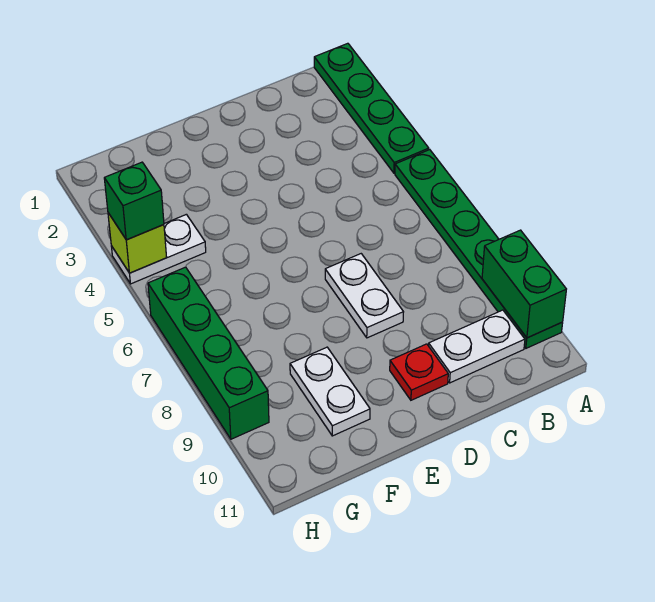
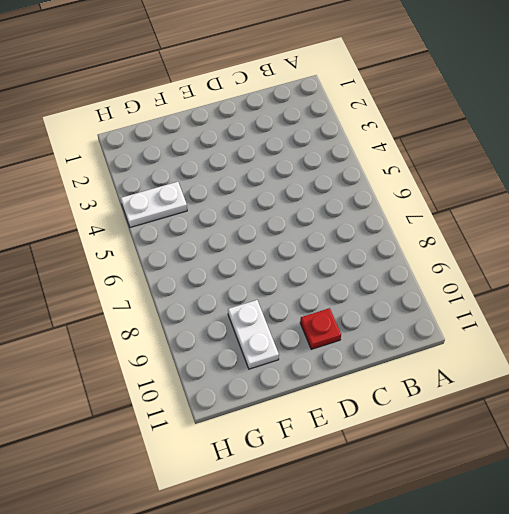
none -> green 1x4 plate [314,43,429,173]
none -> green 1x6 plate [395,150,563,348]

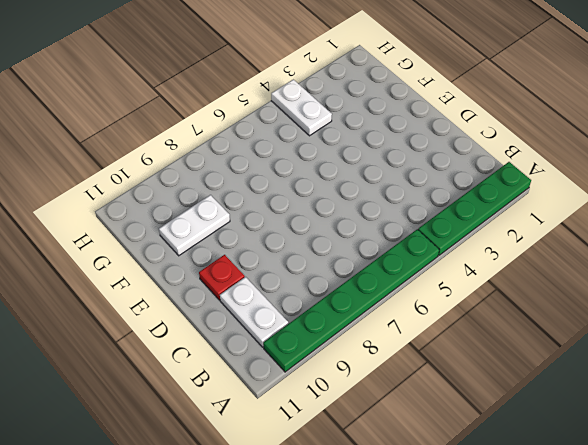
none -> white 1x2 plate [325,254,403,338]
none -> green 1x4 brick [148,267,269,439]

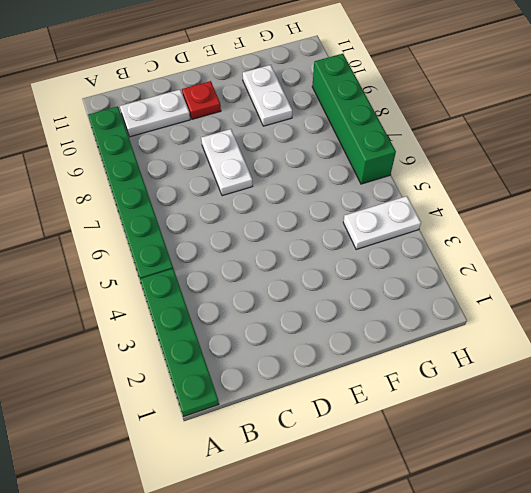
none -> green 1x2 brick [482,230,566,338]
none -> lime 1x1 brick [108,213,167,273]

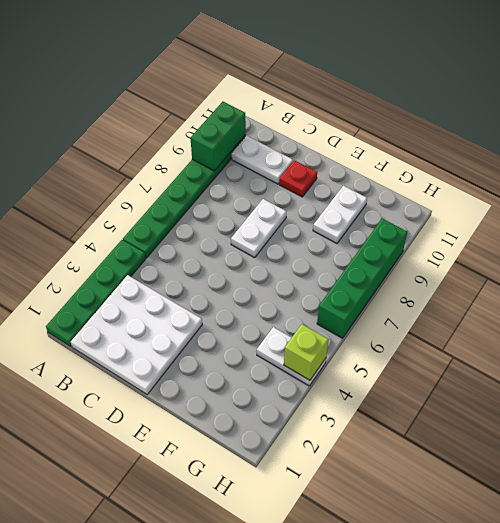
white 3x3 plate [71,275,202,394] -> none
none -> green 1x1 brick [104,162,164,240]

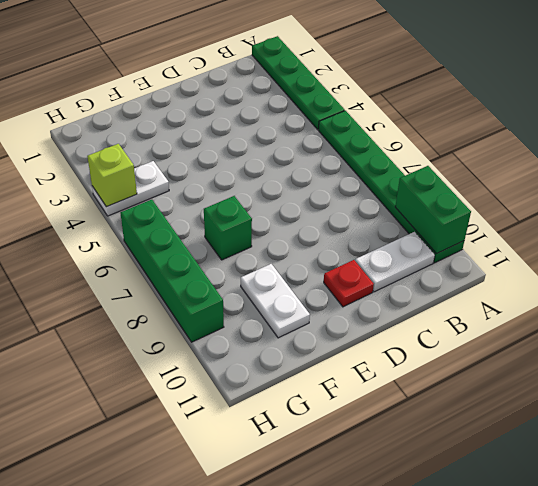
green 1x1 brick [204,196,252,260] -> green 1x1 brick moved to [104,162,164,240]
none -> white 1x2 plate [325,254,403,338]

